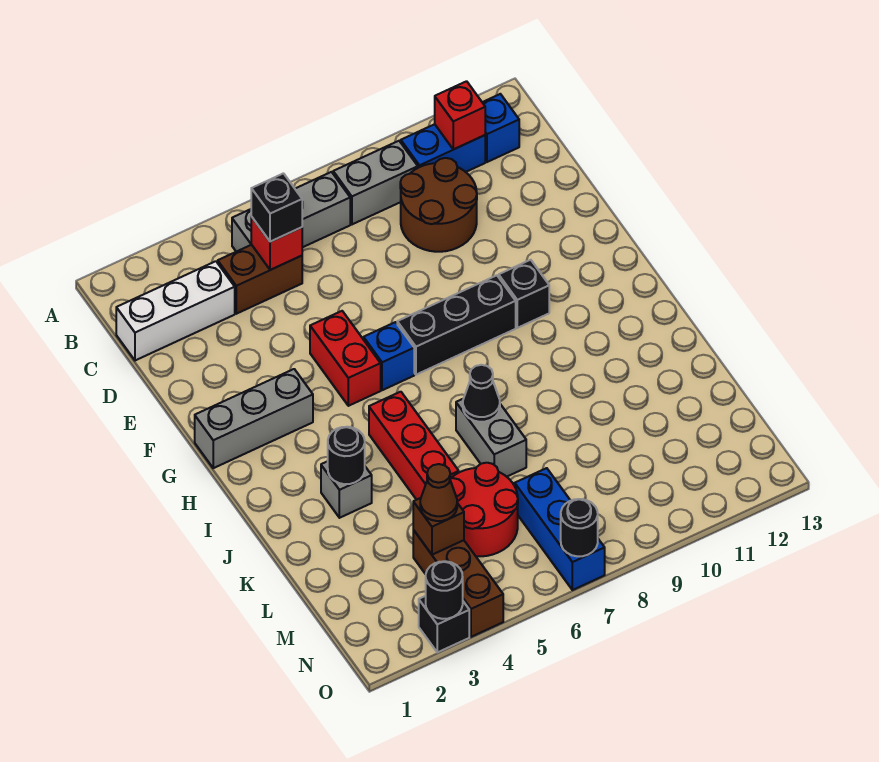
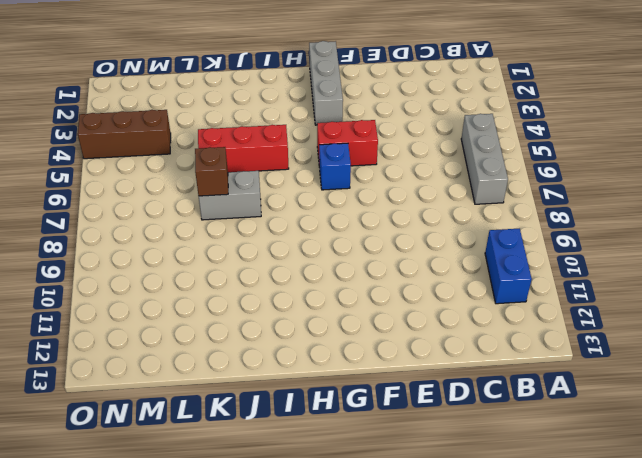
brown 1x1 brick [195,147,228,196] -> brown 1x1 brick moved to [413,498,464,555]
none -> grey 1x2 brick [333,141,418,224]
none -> blue 1x1 brick [482,94,519,162]
none -> white 1x3 brick [116,261,235,360]

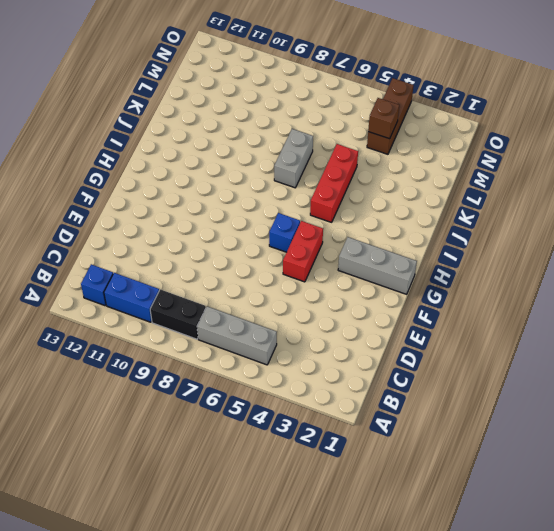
black 1x2 brick [150,289,206,339] -> grey 1x2 brick [333,141,418,224]
none -> white 1x3 brick [116,261,235,360]
none -> brown 1x2 brick [218,245,302,314]
none -> brown 2x2 round brick [400,158,477,252]

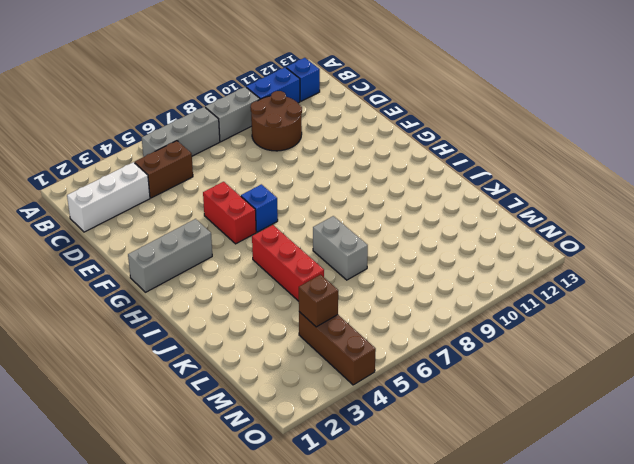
none -> black 1x3 brick [397,275,516,375]
none -> black 1x1 brick [499,260,549,328]
none -> grey 1x1 brick [321,461,372,518]

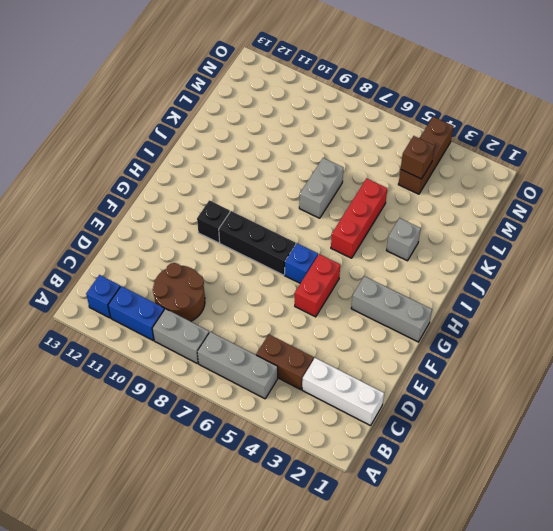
none -> red 2x2 round brick [450,463,518,556]
none -> blue 1x3 brick [515,468,605,590]
none -> black 1x1 brick [419,596,469,652]

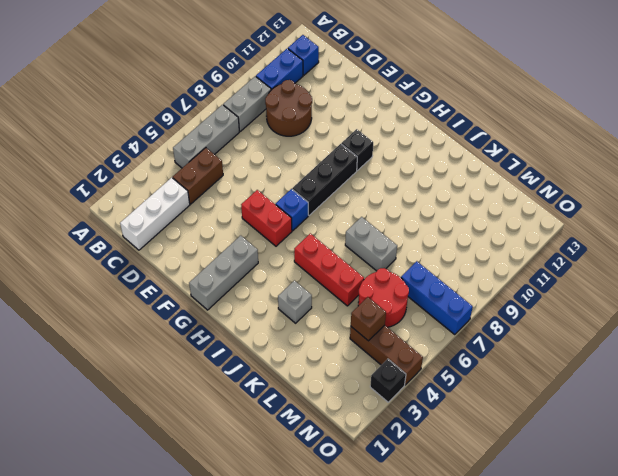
none -> red 1x1 brick [435,81,485,149]
none -> red 1x1 brick [251,217,302,270]
none -> black 1x1 round brick [328,427,365,484]

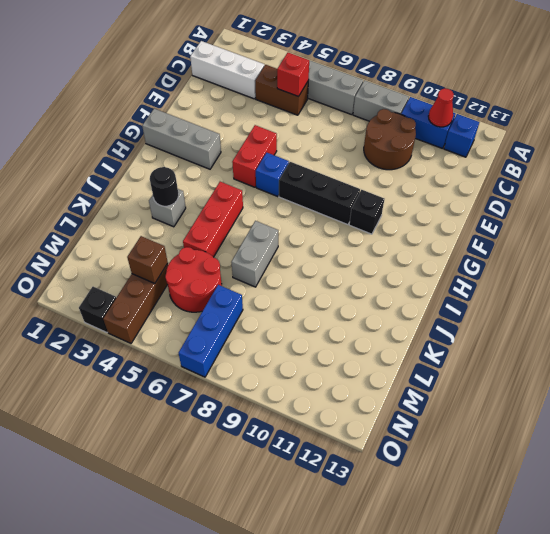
red 1x1 cone [428,88,454,127] -> red 1x1 brick [435,81,485,149]
none -> black 1x1 cone [463,365,500,422]
none -> black 1x1 round brick [426,561,463,619]
none -> black 1x1 round brick [561,499,598,556]

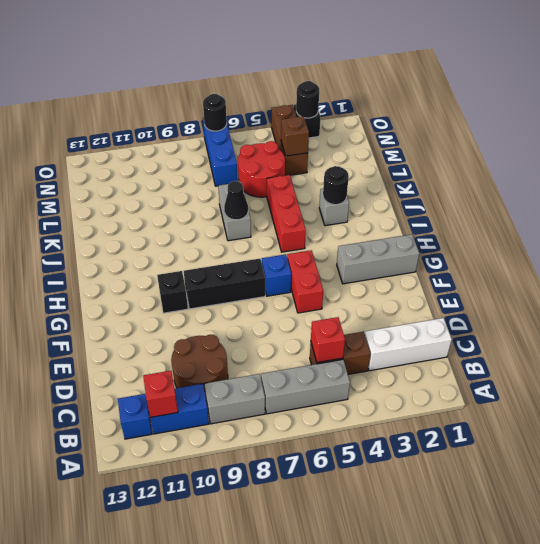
none -> black 1x1 brick [251,173,302,242]
none -> brown 1x1 cone [420,464,457,521]

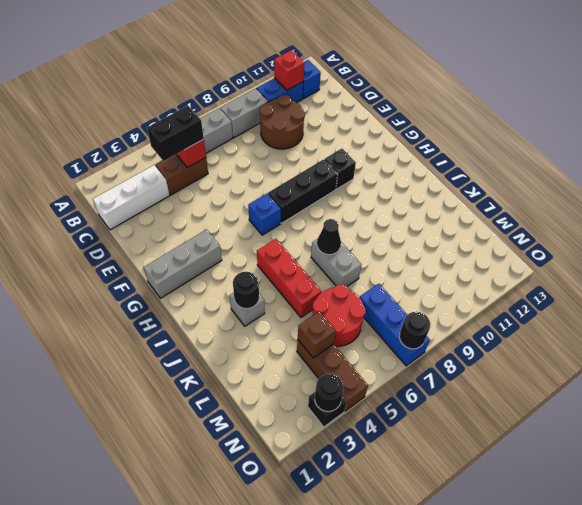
black 1x2 brick [147,106,204,161] -> black 1x1 brick [251,173,302,242]
none -> red 1x2 brick [310,311,381,406]
none -> brown 1x1 cone [420,464,457,521]

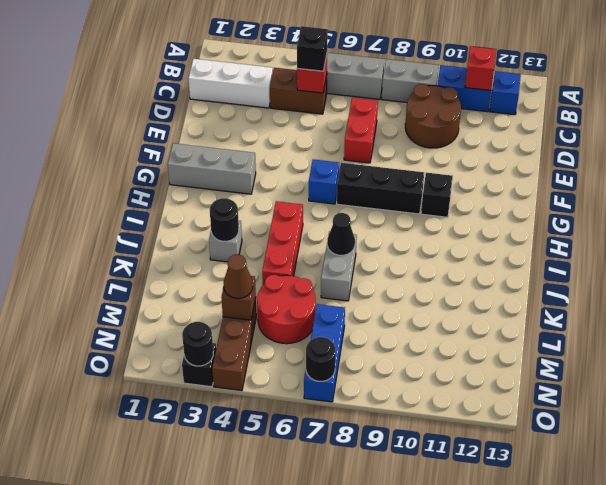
red 1x2 brick [344,98,378,163] -> red 1x2 brick moved to [310,311,381,406]

